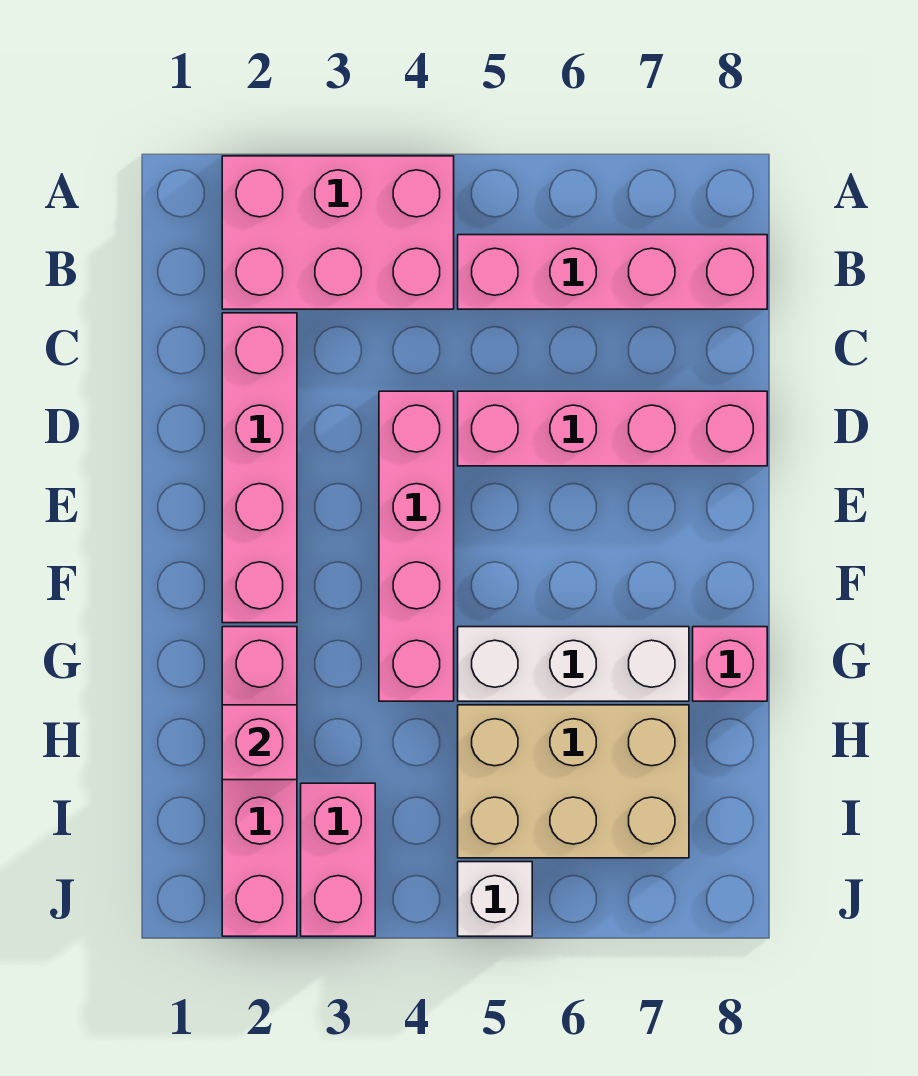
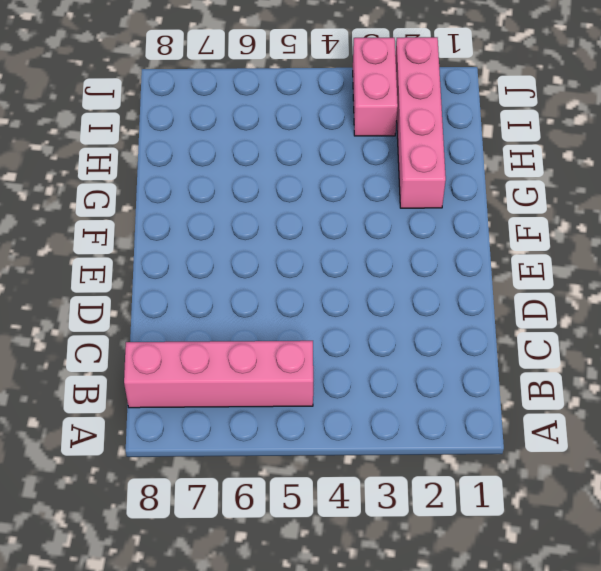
none -> pink 2x3 brick [222,156,454,309]
none -> pink 1x4 brick [222,313,297,623]
none -> pink 1x4 brick [379,391,454,701]

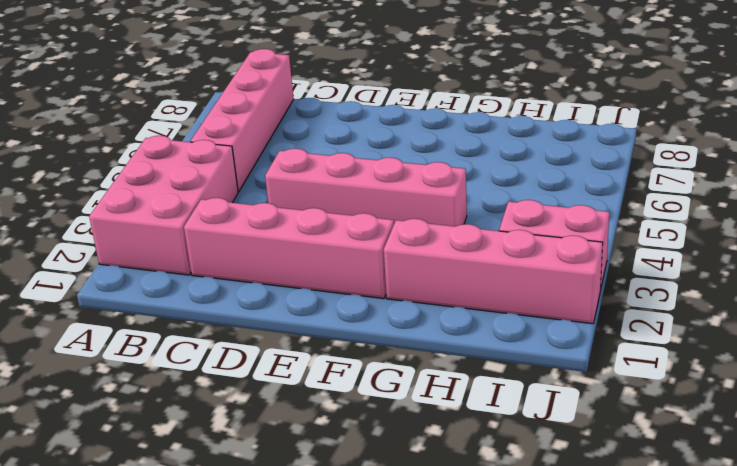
none -> pink 1x4 brick [458,391,767,466]
none -> white 1x3 brick [458,627,689,701]
none -> pink 1x1 brick [693,627,767,701]

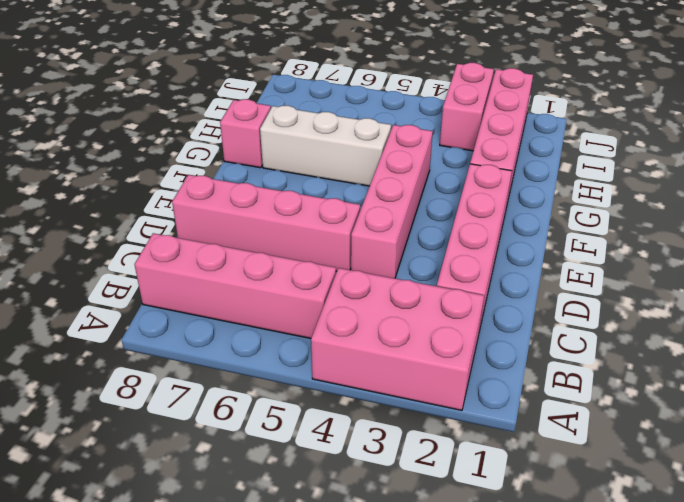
none -> tan 2x3 brick [458,705,689,858]
none -> white 1x1 brick [458,862,532,936]
none -> pink 1x1 brick [222,705,297,780]

